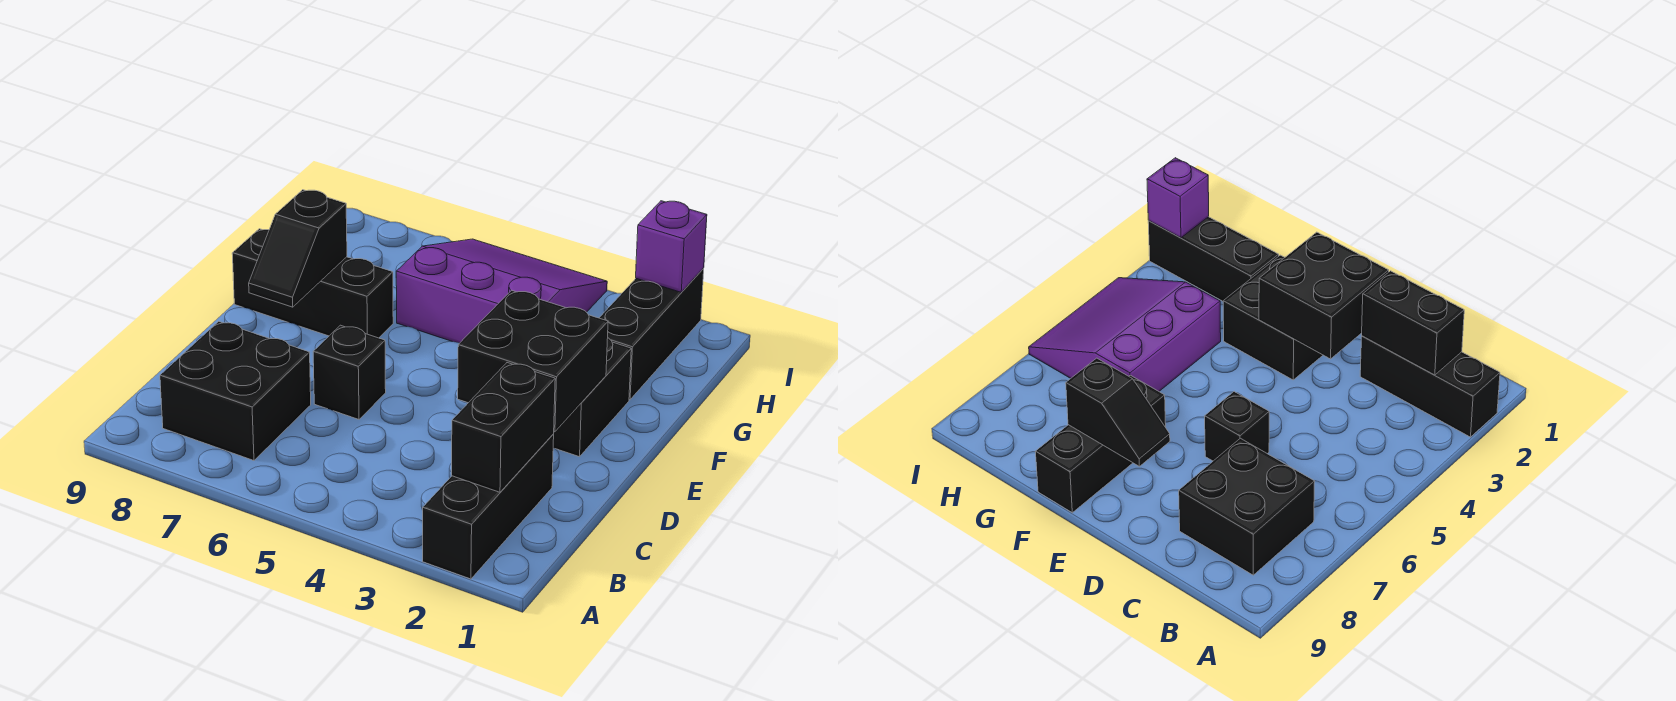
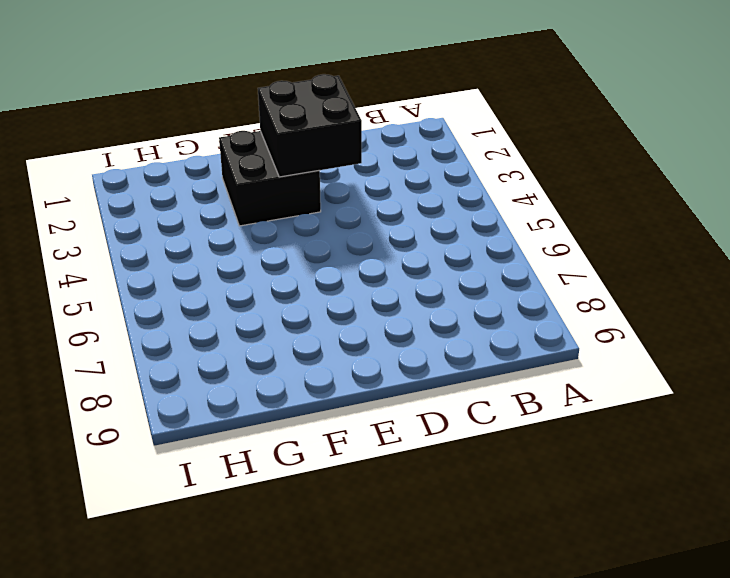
none -> black 1x3 brick [423,434,554,579]
none -> black 2x2 brick [160,321,311,461]

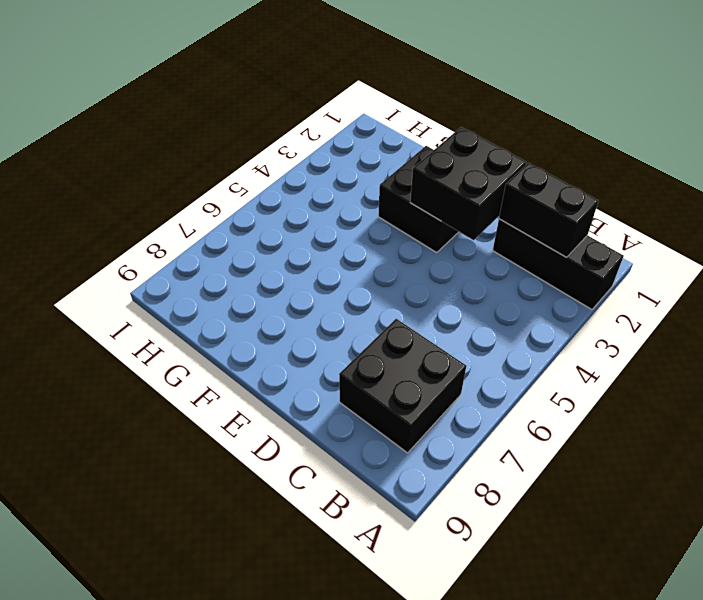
none -> black 1x1 brick [313,325,386,419]
none -> black 1x3 brick [232,229,393,338]

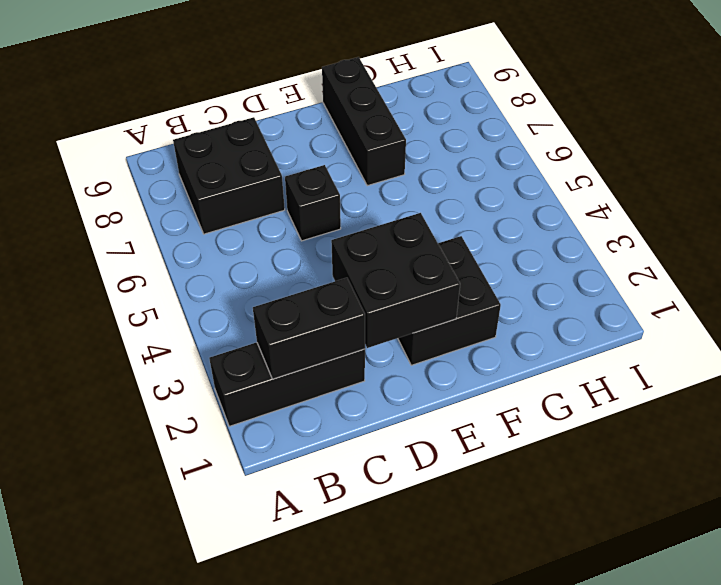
none -> black 1x3 brick [599,268,704,400]
none -> purple 3x3 slope [396,239,607,343]

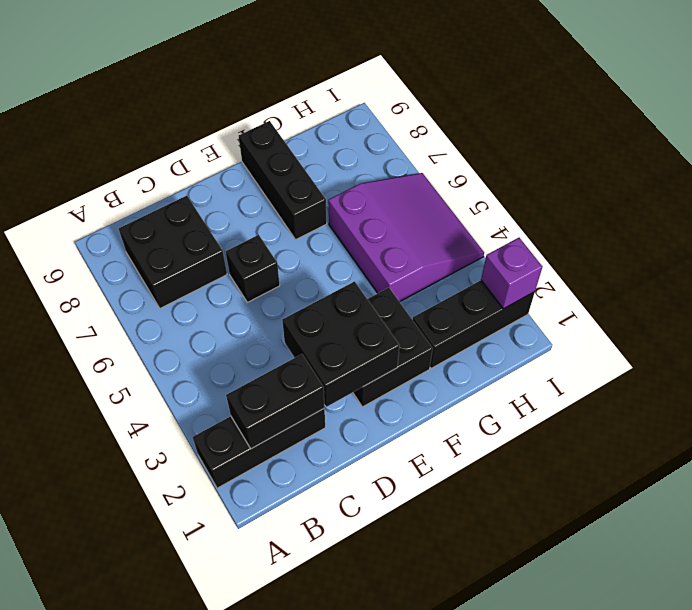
none -> black 1x2 slope [249,190,347,307]

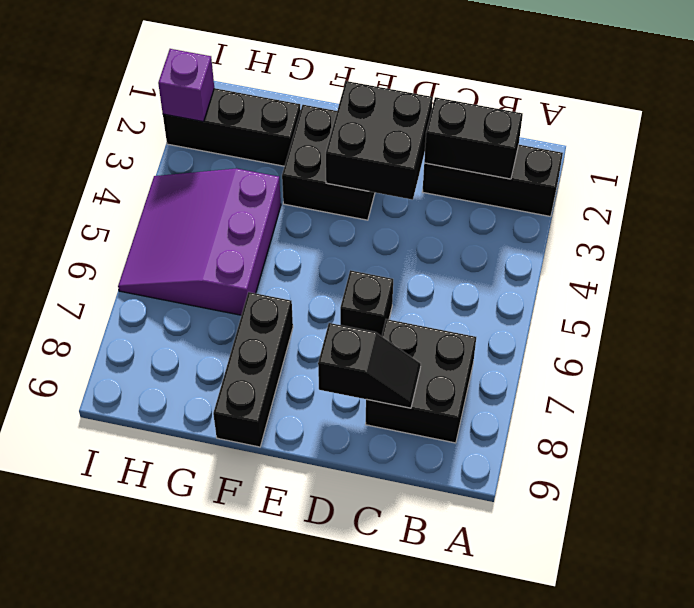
black 1x2 slope [318,323,421,408] -> black 1x2 slope moved to [249,190,347,307]

